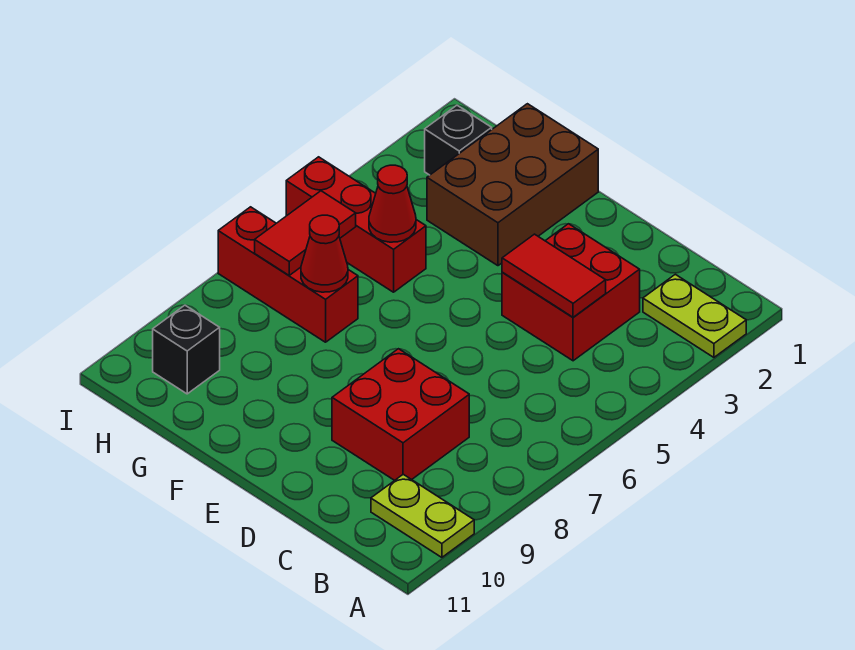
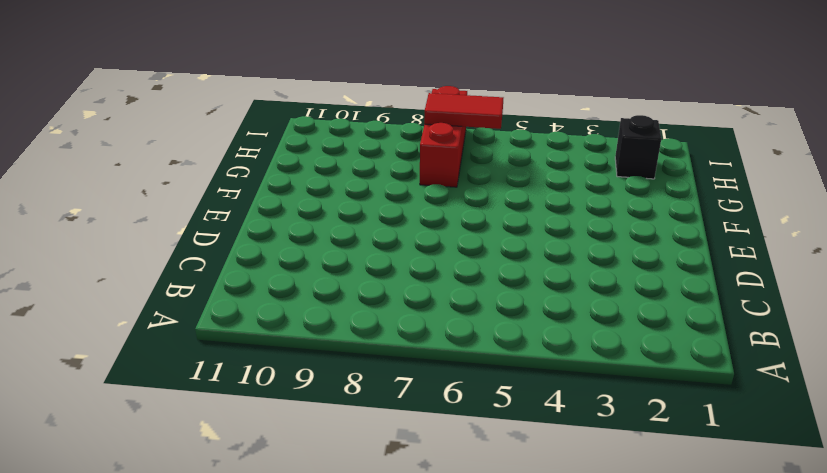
none -> lime 1x2 plate [643,274,746,357]
none -> lime 1x2 plate [371,474,474,557]
none -> red 2x2 brick [502,224,640,361]

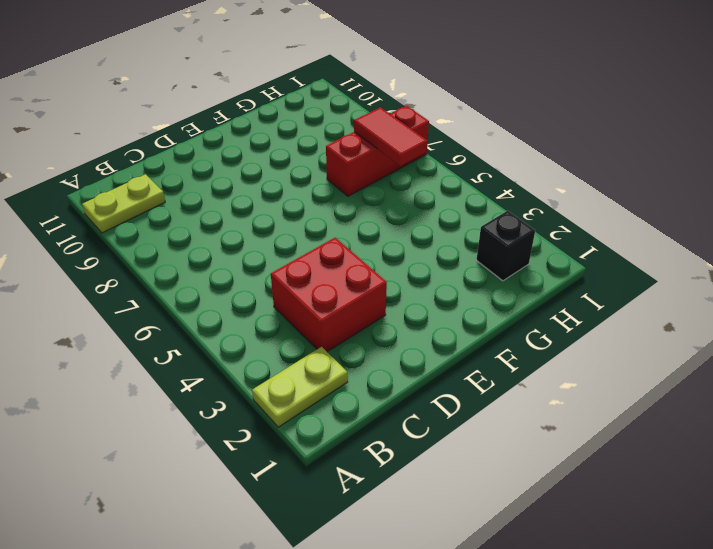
none -> red 2x2 brick [332,349,469,480]
none -> brown 2x3 brick [427,104,598,266]
none -> red 1x3 brick [286,157,426,292]

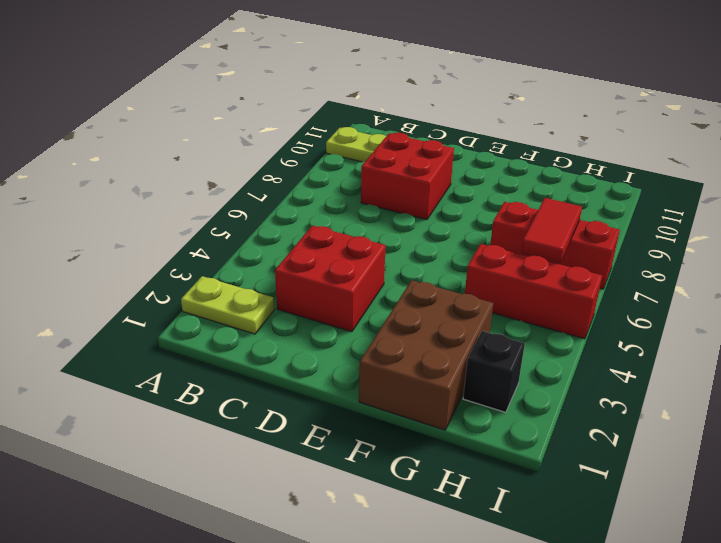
none -> black 1x1 brick [153,305,220,394]
none -> red 1x2 tile [502,234,606,317]
none -> red 1x1 cone [369,165,416,242]

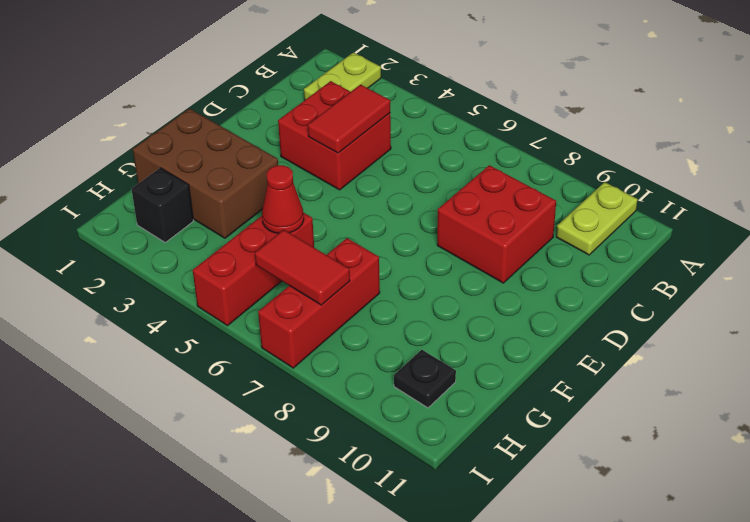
black 1x1 plate [394,350,456,408] -> black 1x1 brick [153,305,220,394]
none -> red 1x1 cone [301,215,348,292]

